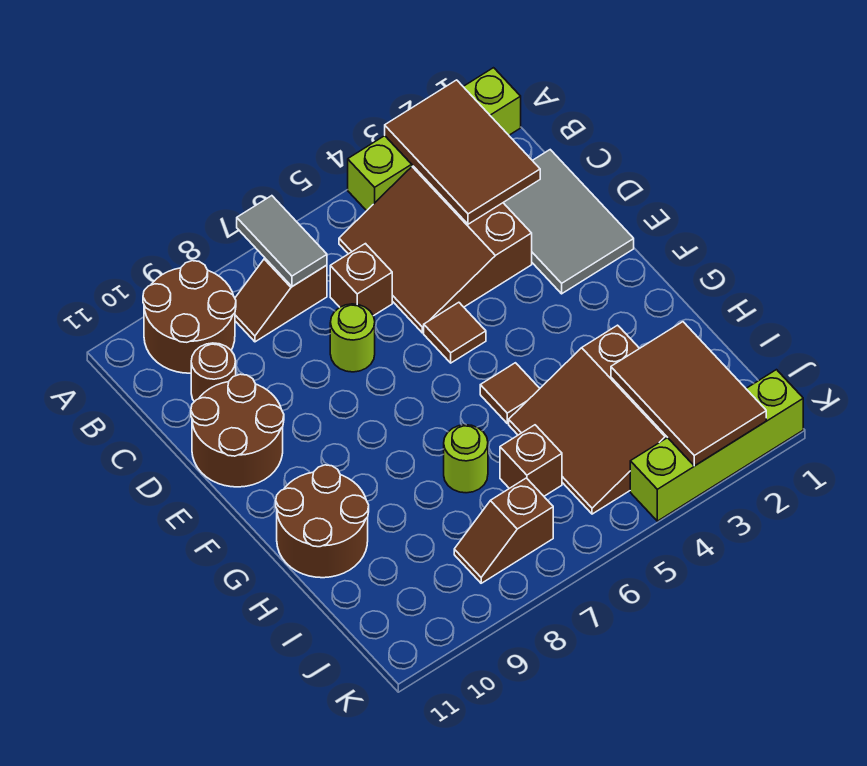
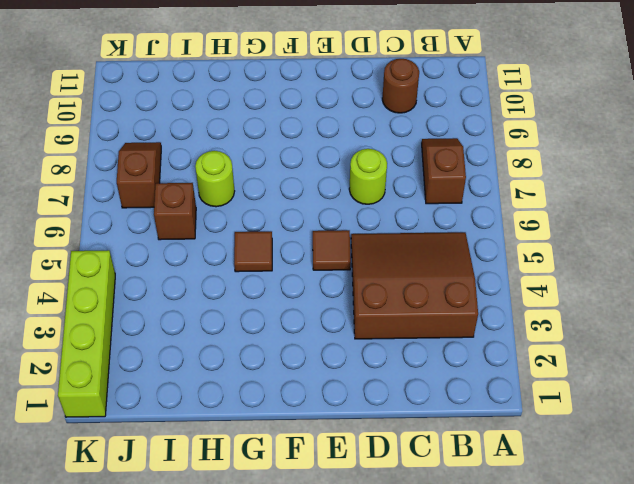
none -> lime 1x4 brick [348,68,521,211]
none -> brown 2x2 round brick [143,261,236,373]
none -> grey 2x3 tile [503,150,634,294]

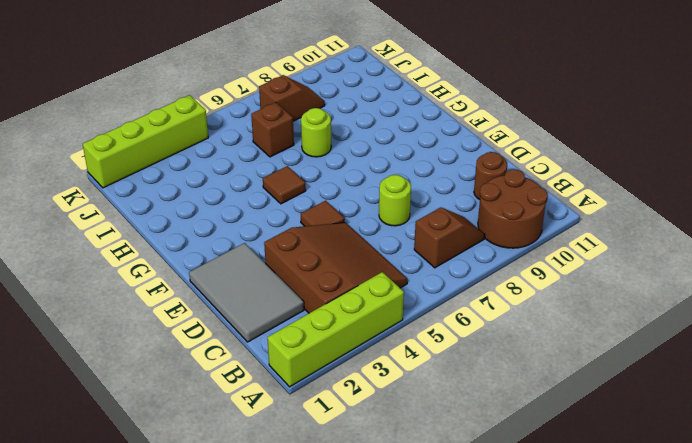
none -> brown 1x1 brick [330,244,392,316]
none -> brown 2x2 round brick [191,374,284,487]
none -> brown 2x2 round brick [276,465,369,578]

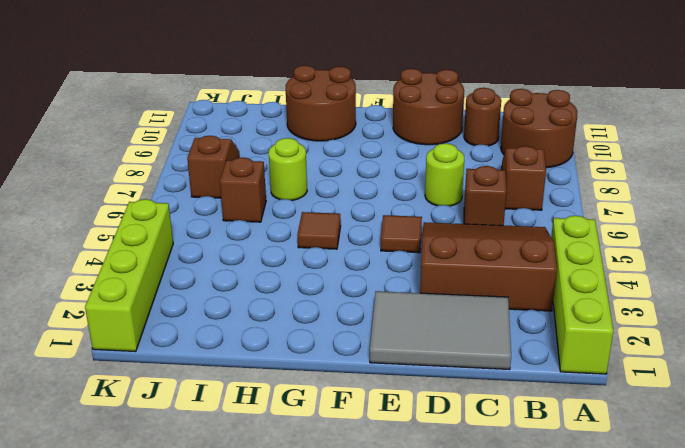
none -> brown 3x3 slope [509,325,668,514]
none -> brown 2x3 tile [385,80,540,224]
none -> grey 1x2 tile [237,196,327,286]

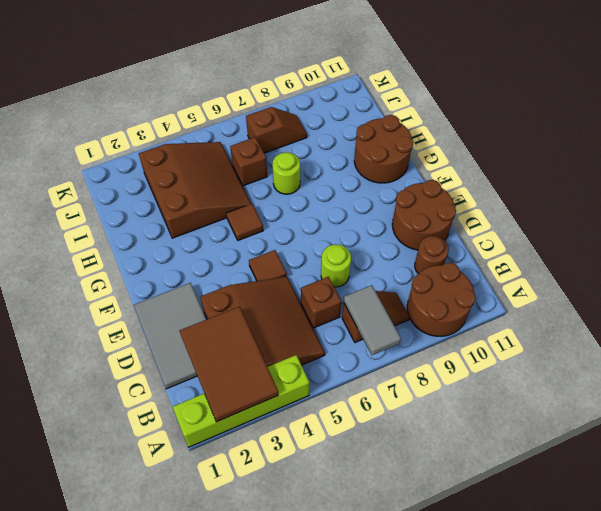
none -> lime 1x4 brick [630,370,803,521]
none -> brown 2x3 tile [611,322,766,466]

